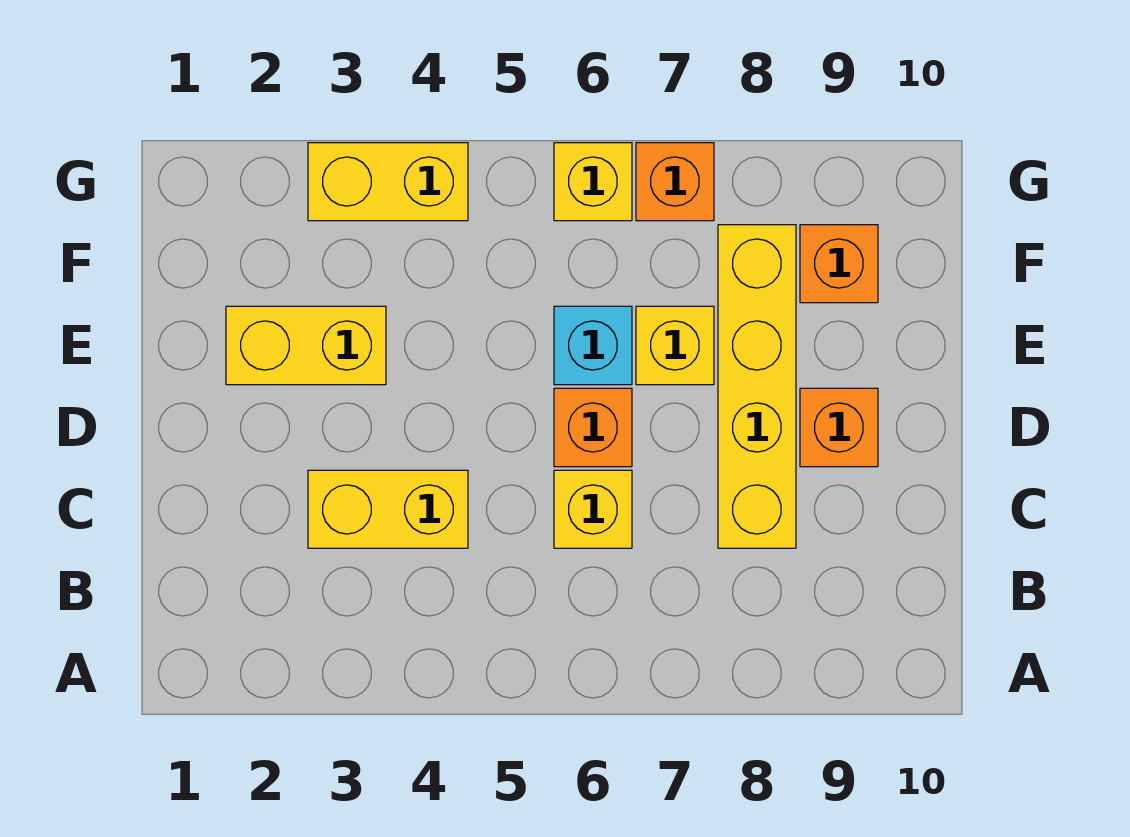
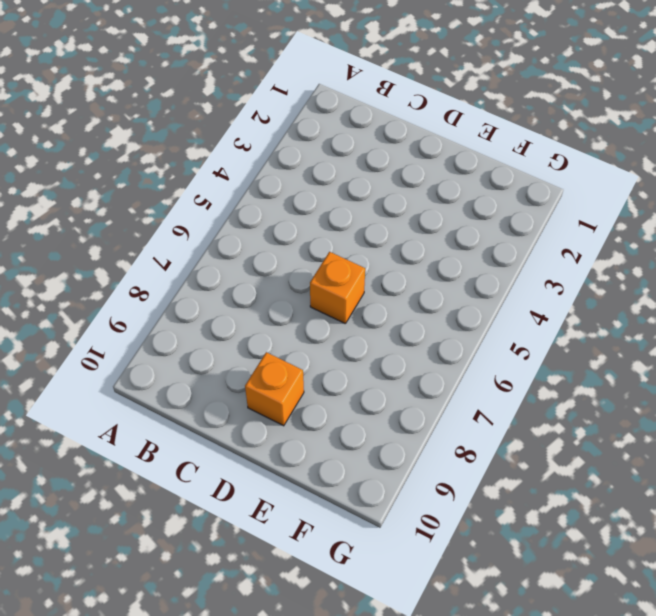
none -> yellow 1x2 brick [308,470,468,548]
none -> yellow 1x1 brick [554,470,632,548]
none -> yellow 1x4 brick [718,225,796,548]

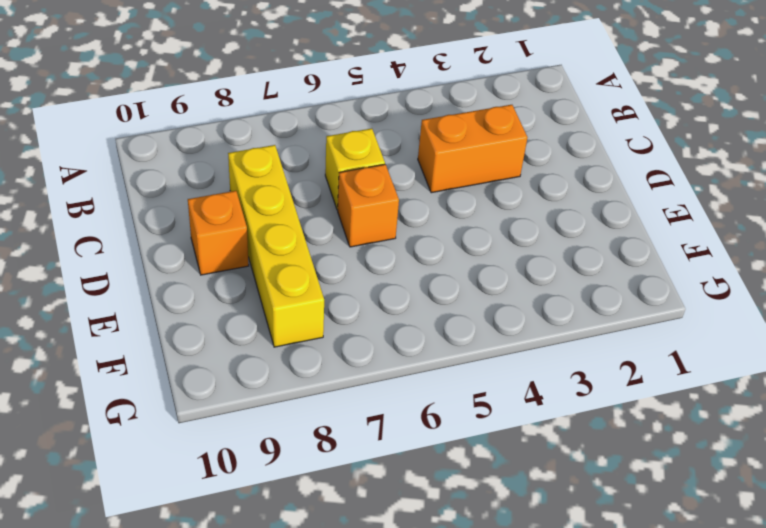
orange 1x2 brick [418,105,528,193] -> yellow 1x2 brick [308,470,468,548]
none -> yellow 1x2 brick [226,306,386,385]
none -> cyan 1x1 brick [554,306,632,385]
none -> yellow 1x1 brick [636,306,714,385]

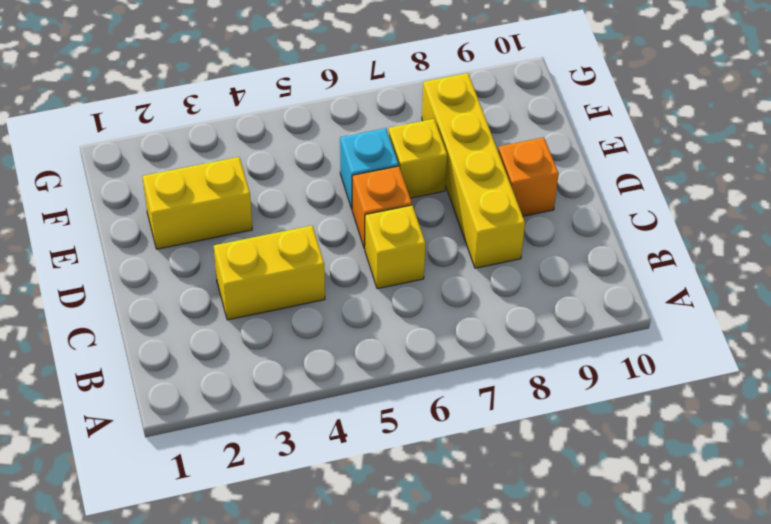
none -> orange 1x1 brick [800,225,878,303]
none -> yellow 1x2 brick [308,143,468,221]
none -> yellow 1x1 brick [554,143,632,221]

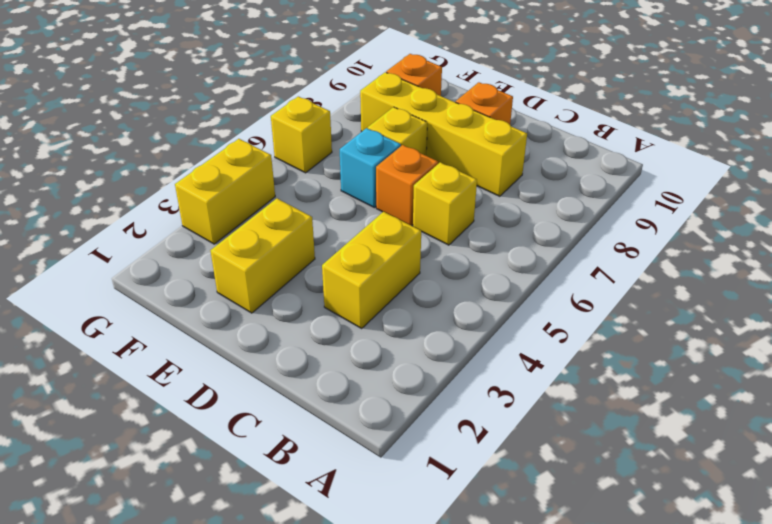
none -> orange 1x1 brick [636,143,714,221]

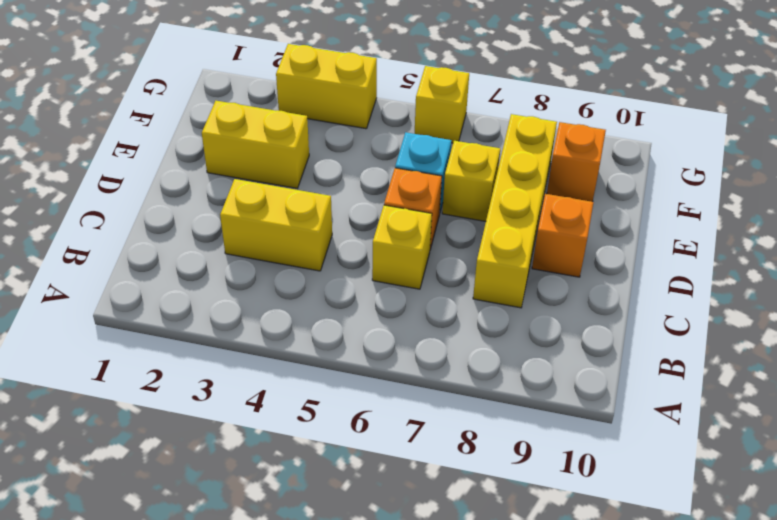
none -> orange 1x1 brick [636,143,714,221]

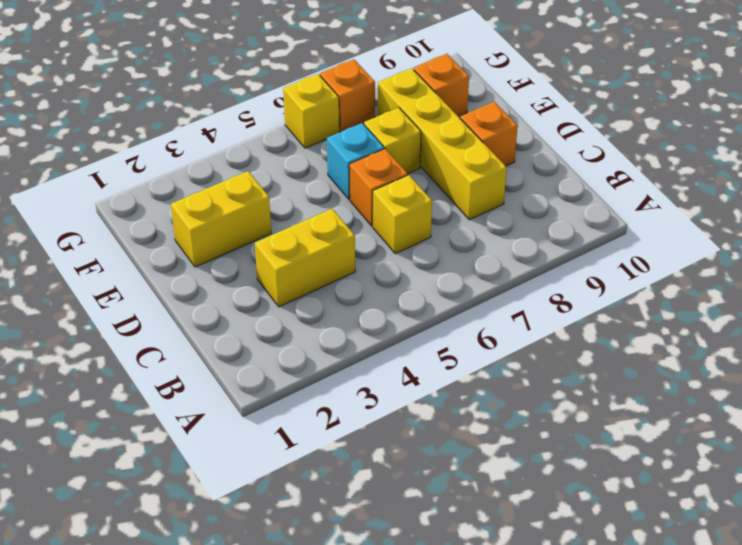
none -> yellow 1x2 brick [308,143,468,221]

